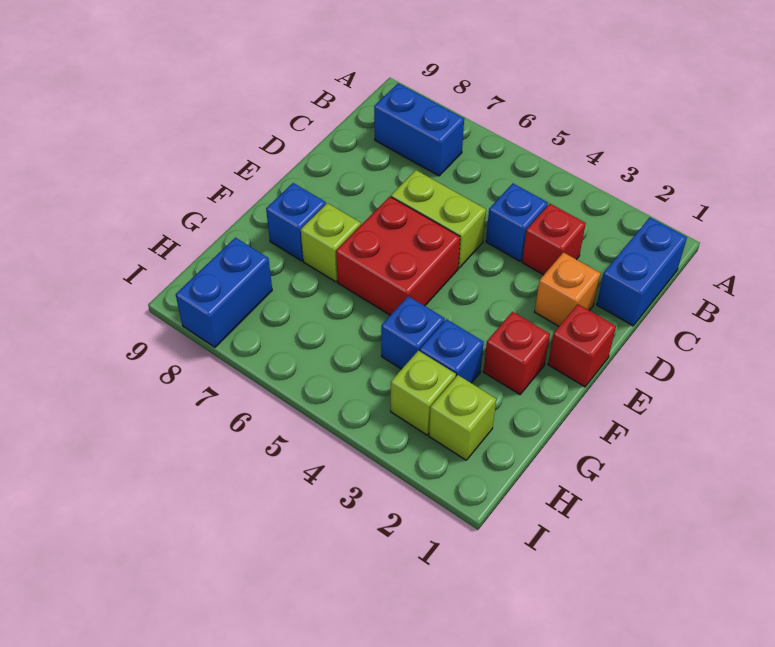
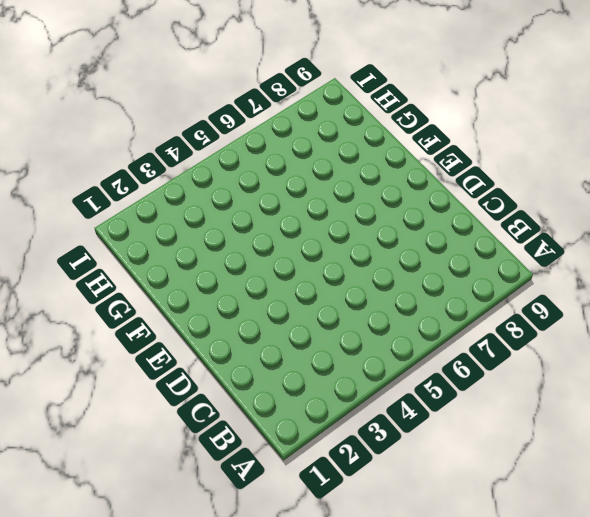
none -> blue 1x2 brick [597,218,687,326]
none -> blue 1x2 brick [374,83,464,176]
none -> red 1x1 brick [522,204,586,275]

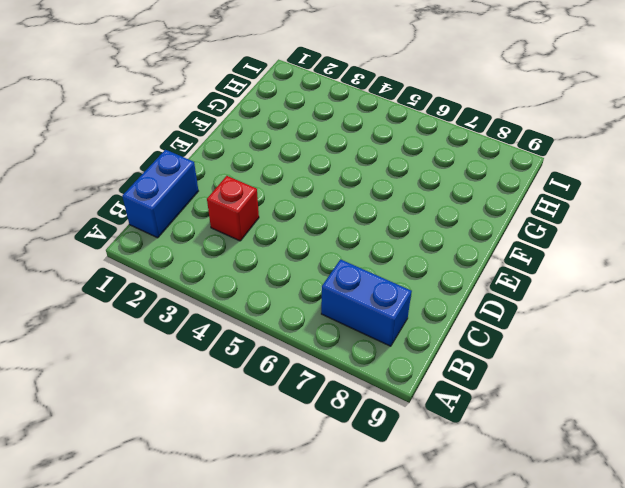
none -> blue 1x1 brick [486,183,548,261]
none -> orange 1x1 brick [535,252,600,326]
none -> lime 1x2 brick [391,170,486,268]

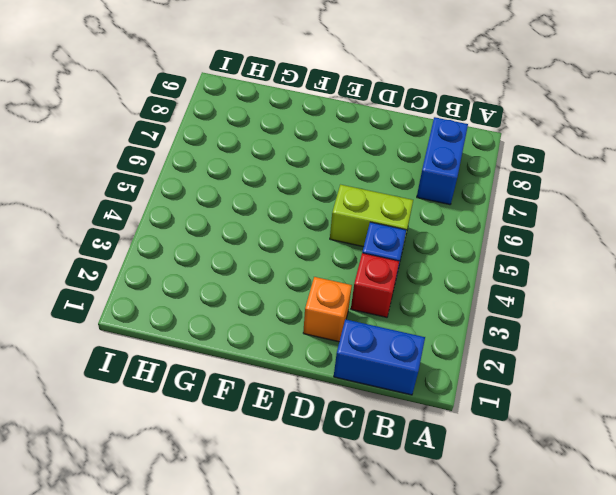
lime 1x2 brick [330,185,413,247] -> lime 1x2 brick turned to [391,170,486,268]
none -> red 1x1 brick [548,304,616,387]
none -> red 2x2 brick [336,196,460,315]
none -> red 1x1 brick [484,312,550,394]

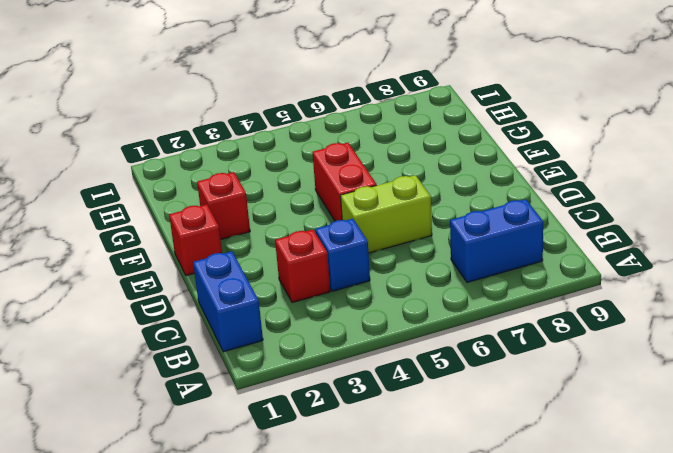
red 1x2 brick [312,143,377,221] -> red 2x2 brick [336,196,460,315]
none -> orange 1x1 brick [535,252,600,326]
none -> lime 1x1 brick [301,203,361,282]
none -> blue 1x1 brick [266,183,326,261]

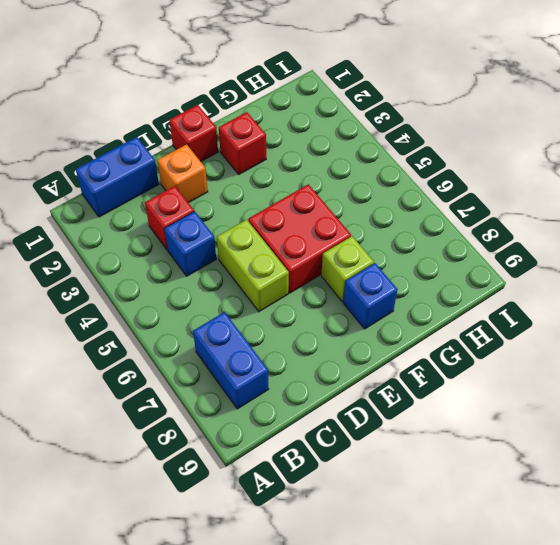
none -> blue 1x1 brick [420,319,484,383]
none -> blue 1x1 brick [381,296,445,369]
none -> lime 1x1 brick [429,375,496,460]

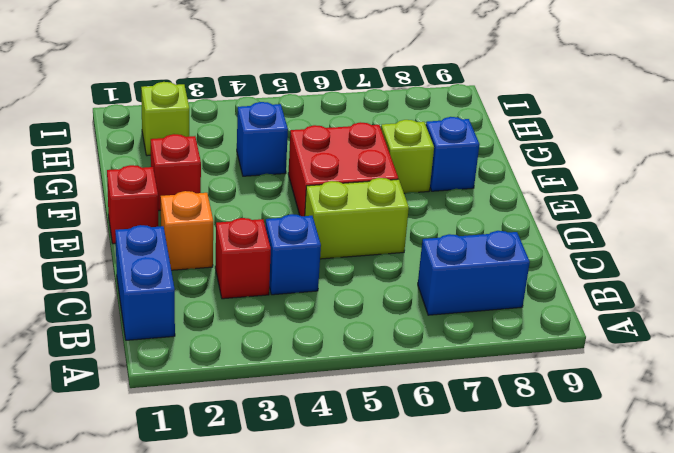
none -> blue 1x1 brick [420,319,484,383]
none -> lime 1x1 brick [391,351,456,435]
none -> blue 1x2 brick [176,238,272,347]

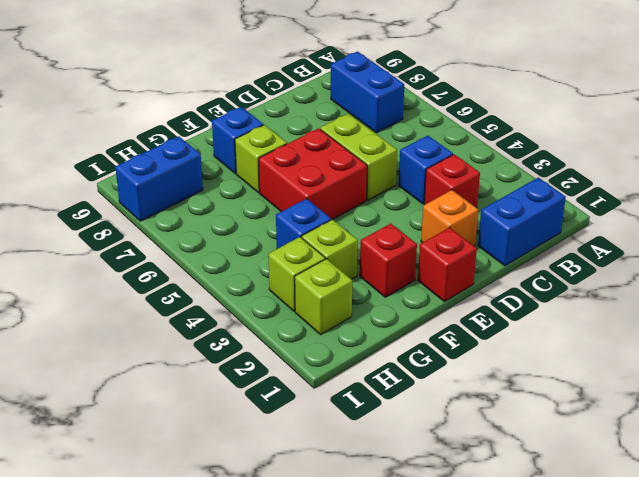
lime 1x1 brick [302,220,358,279] -> blue 1x1 brick [420,319,484,383]

